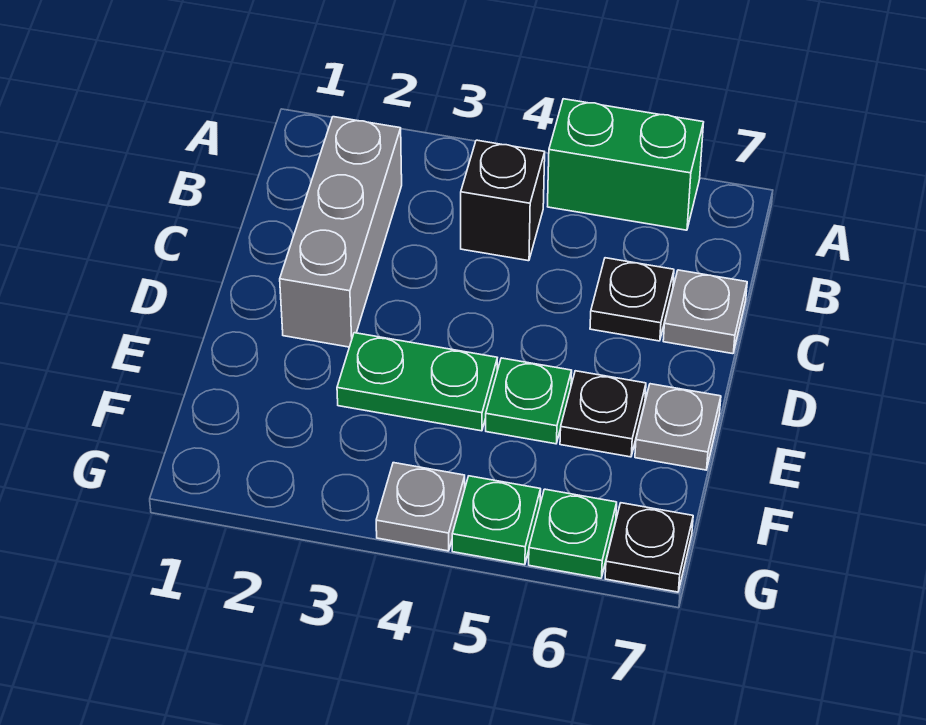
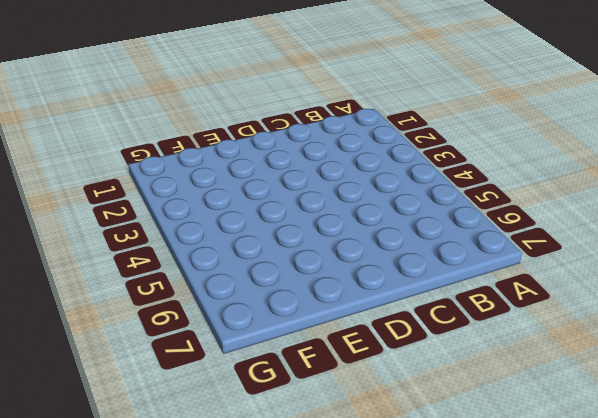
none -> green 1x2 brick [548,99,704,230]
none -> grey 1x3 brick [280,117,402,347]
none -> black 1x1 brick [461,140,545,261]

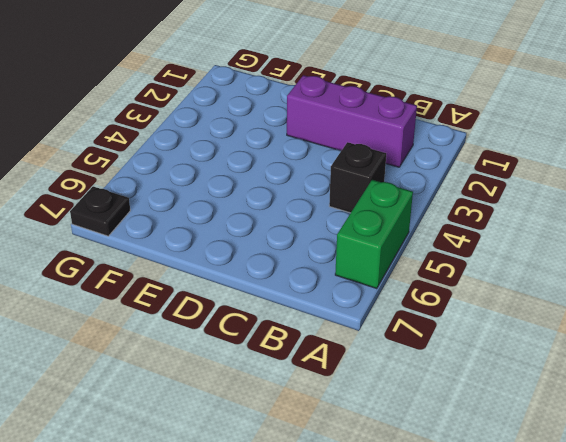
purple 1x3 brick [287,75,417,167] -> grey 1x3 brick [280,117,402,347]
none -> black 1x1 plate [590,258,674,341]
none -> grey 1x1 plate [663,270,747,354]
none -> green 1x2 plate [337,333,497,431]

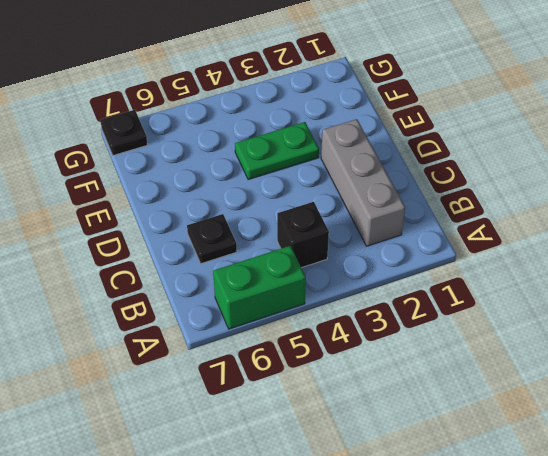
none -> grey 1x1 plate [663,270,747,354]
none -> green 1x1 plate [486,358,572,444]
none -> black 1x1 plate [560,371,646,457]

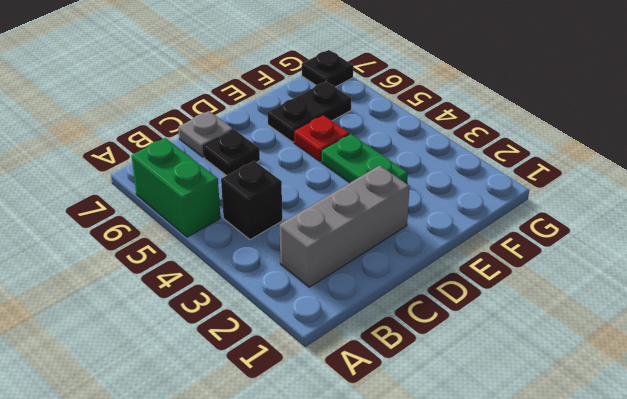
red 1x1 plate [294,115,349,162] -> green 1x1 plate [486,358,572,444]
black 1x2 plate [267,82,351,142] -> black 1x1 plate [560,371,646,457]
none -> grey 1x1 plate [635,384,721,470]
none -> grey 1x1 plate [376,463,465,551]
none -> green 1x1 plate [452,476,541,565]

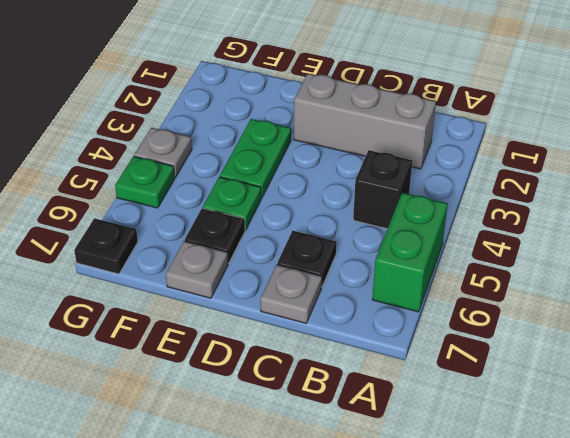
none -> green 1x1 plate [529,489,617,578]

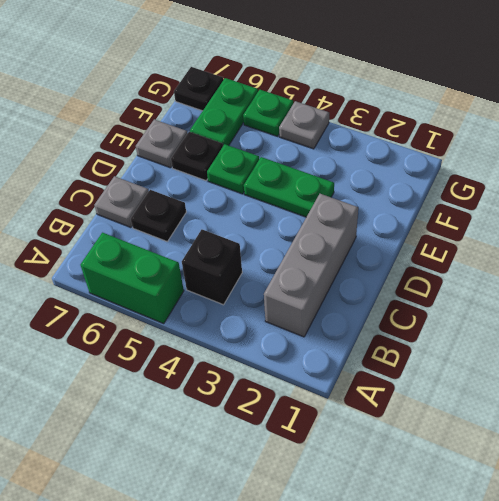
green 1x2 plate [190,78,258,146] -> green 1x1 plate [529,489,617,578]

